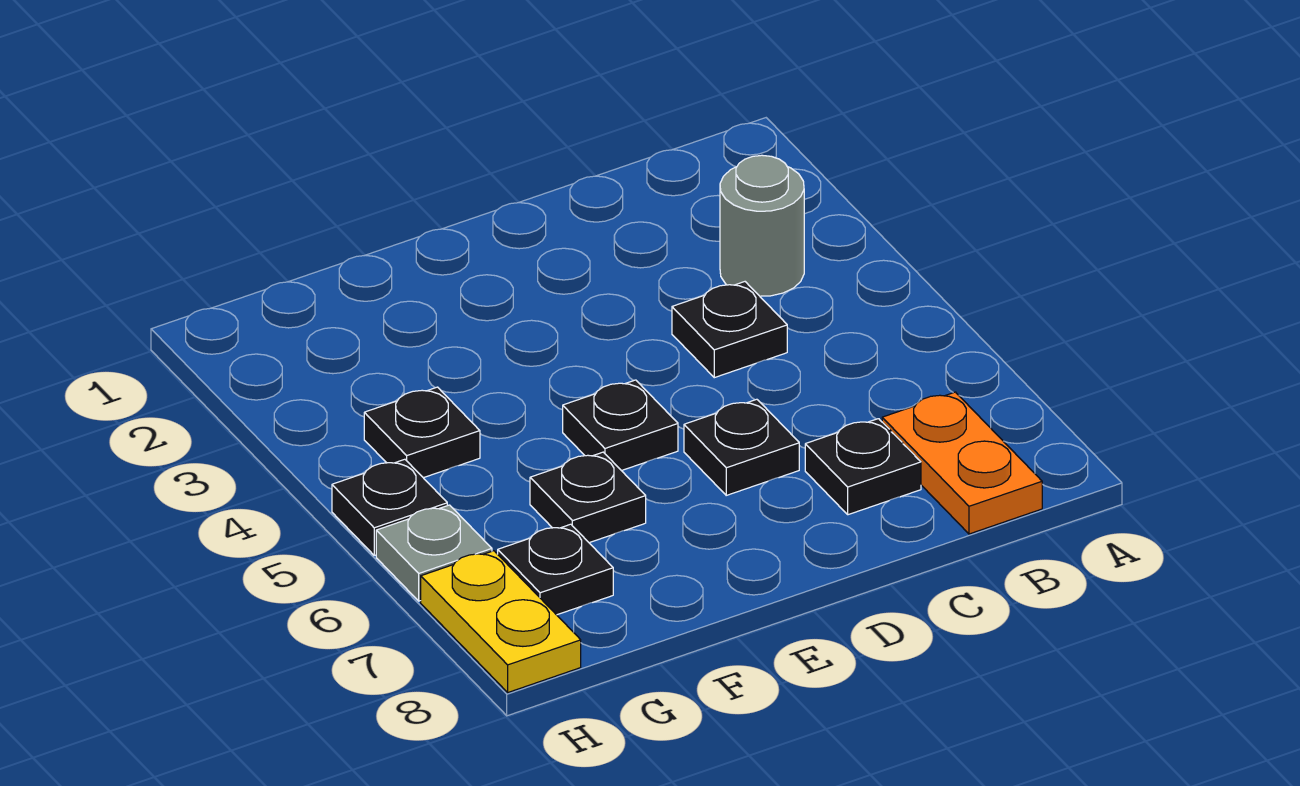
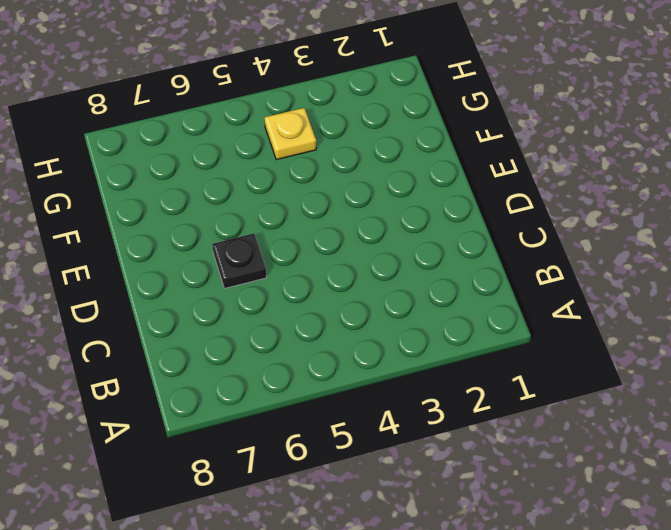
yellow 1x1 plate [265,108,316,160] -> black 1x1 plate [364,387,480,478]
none -> grey 1x1 round brick [720,155,804,296]
none -> orange 1x2 plate [882,392,1042,534]
none -> black 1x1 plate [672,282,787,378]

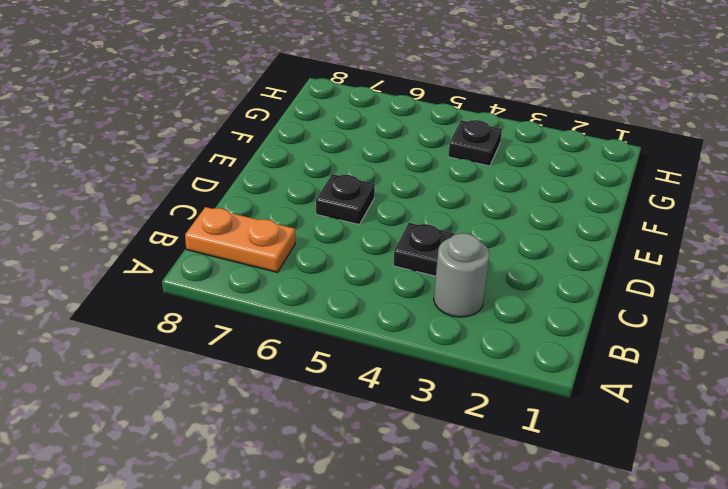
none -> black 1x1 plate [805,419,921,515]
none -> black 1x1 plate [563,380,678,471]
none -> black 1x1 plate [530,452,646,543]

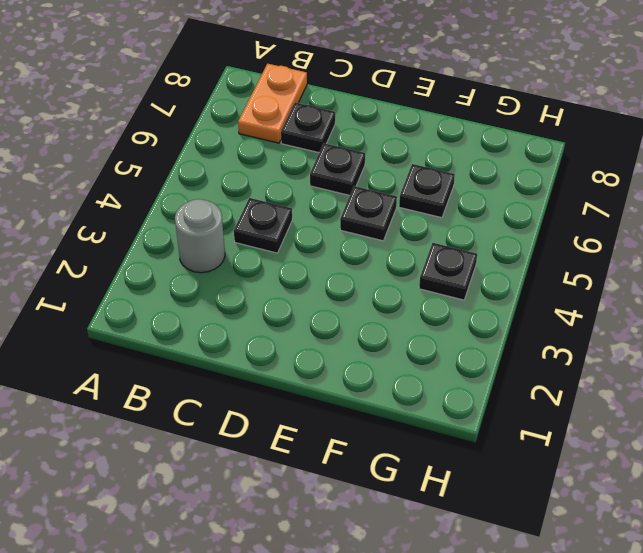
none -> black 1x1 plate [498,524,613,615]
none -> black 1x1 plate [332,459,447,555]
none -> grey 1x1 plate [376,505,492,601]

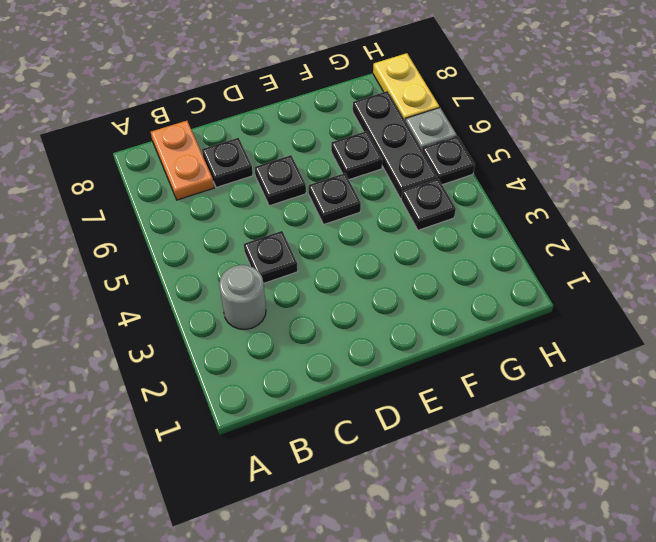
black 1x3 plate [353,91,438,199] -> black 1x1 plate [498,524,613,615]

